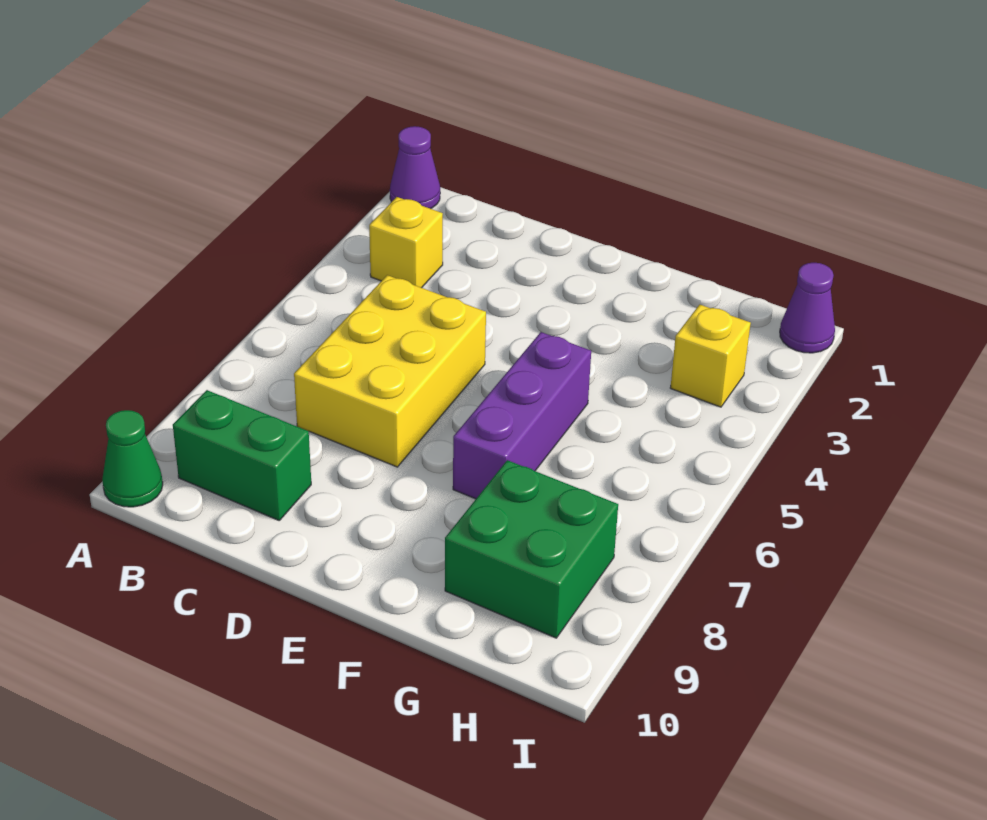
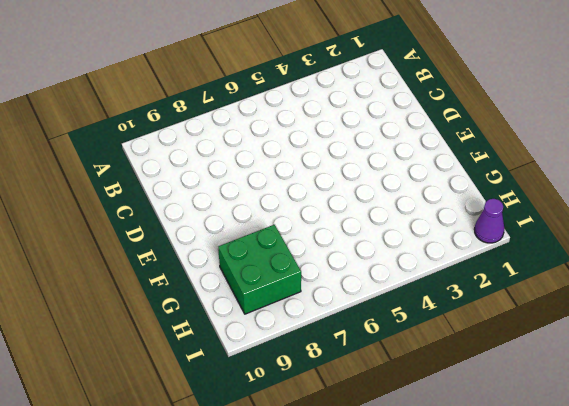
none -> purple 1x1 cone [390,126,440,209]
none -> green 1x1 cone [102,410,163,507]

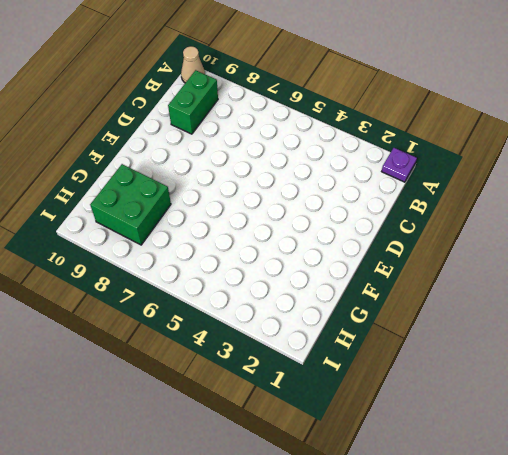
purple 1x1 plate [382,148,417,182] -> purple 1x1 cone [390,126,440,209]
tan 1x1 cone [181,46,205,83] -> green 1x1 cone [102,410,163,507]
none -> yellow 1x1 brick [369,197,443,288]
none -> yellow 2x3 brick [294,275,486,467]

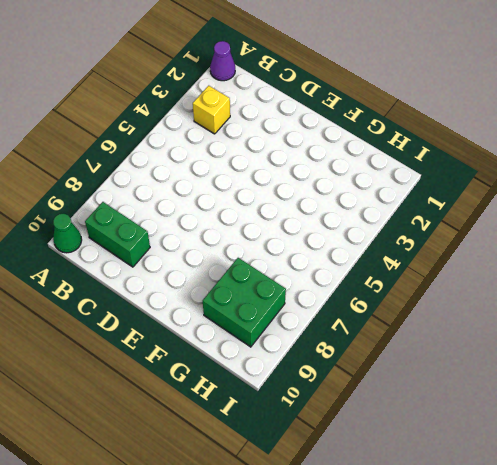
none -> yellow 2x3 brick [294,275,486,467]
none -> purple 1x3 brick [453,332,591,499]

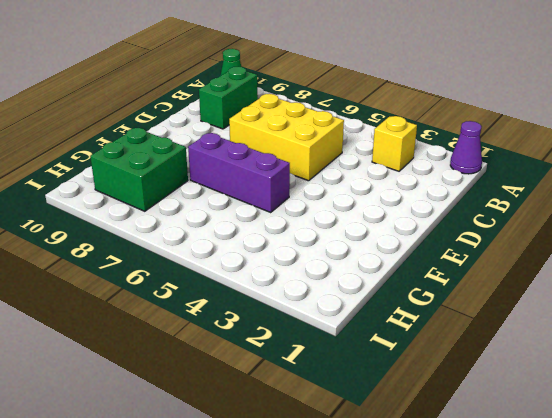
none -> yellow 1x1 brick [670,305,751,407]
none -> purple 1x1 cone [780,263,835,353]

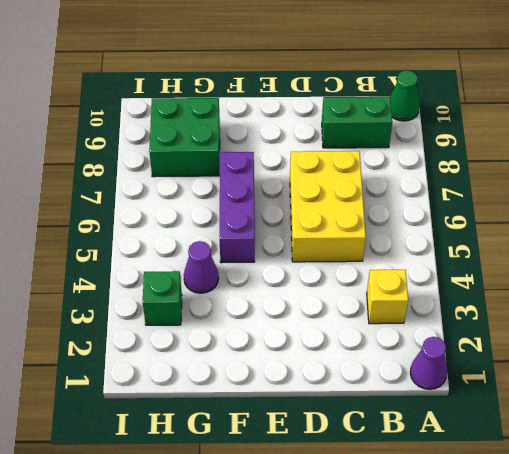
purple 1x1 cone [184,241,219,293] -> purple 1x1 cone moved to [780,263,835,353]
green 1x1 brick [143,271,182,325] -> yellow 1x1 brick [670,305,751,407]

